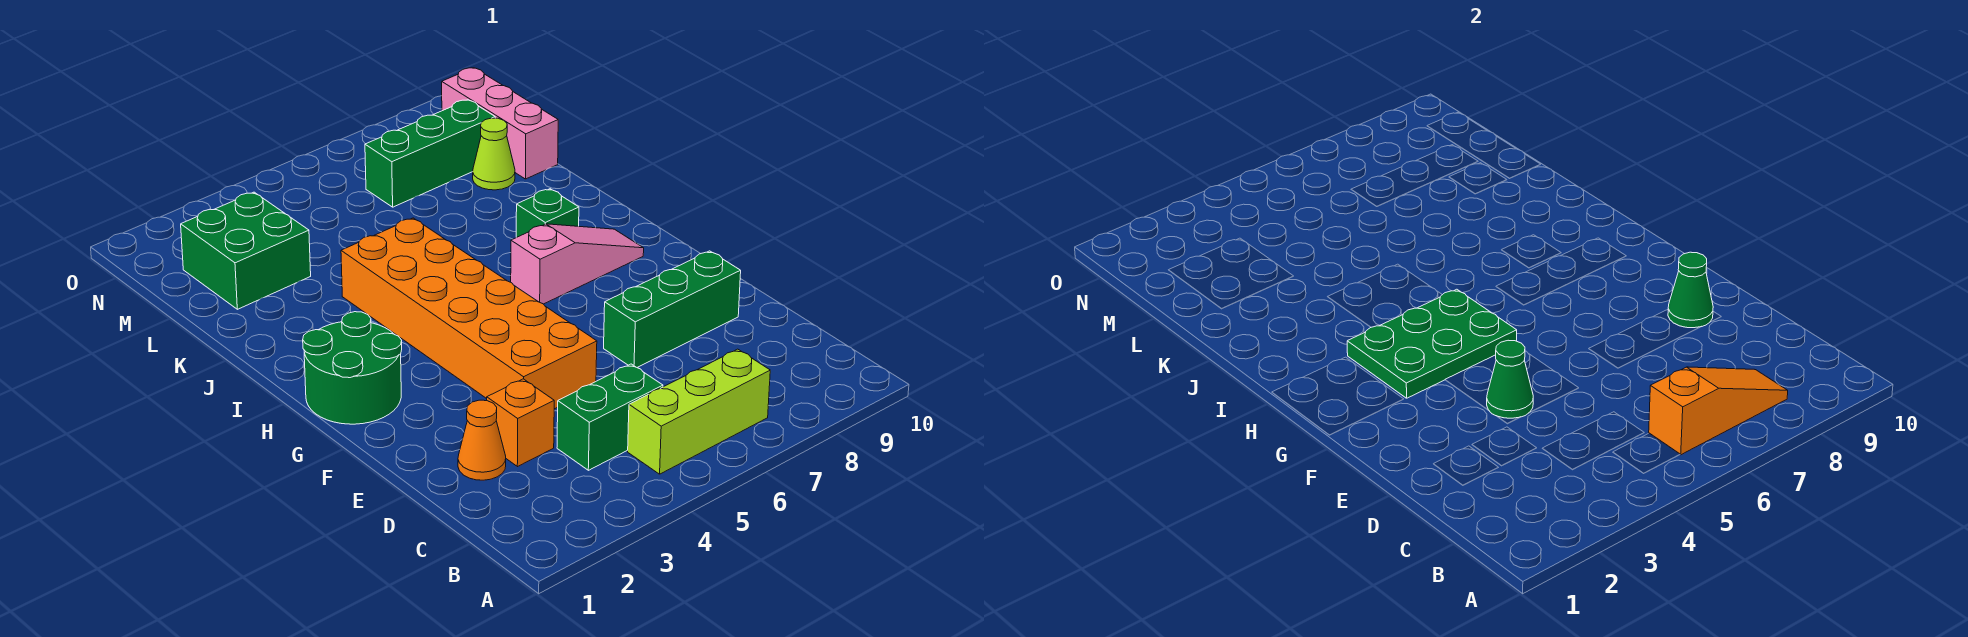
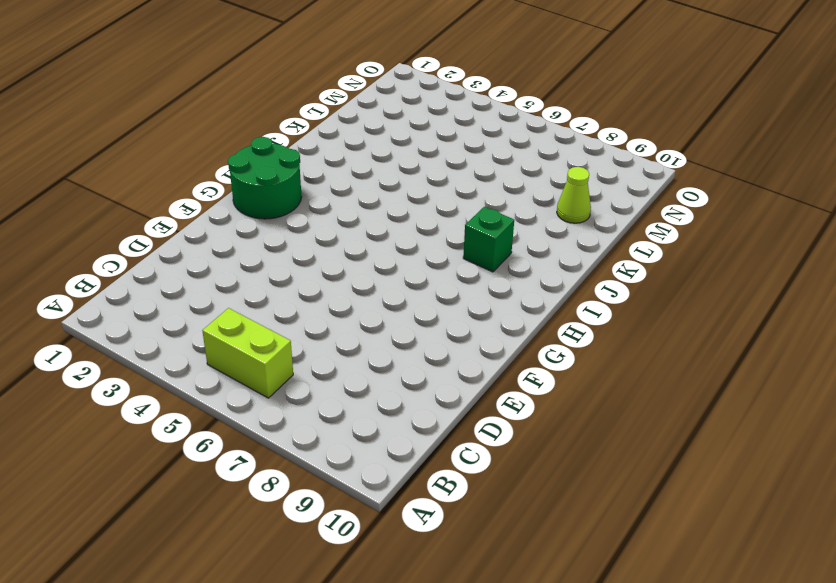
lime 1x2 brick [202,308,293,398] -> lime 1x3 brick [628,349,770,474]
none -> green 1x2 brick [557,364,663,470]
none -> orange 1x1 cone [458,400,506,480]
none -> orange 1x1 brick [487,379,554,467]

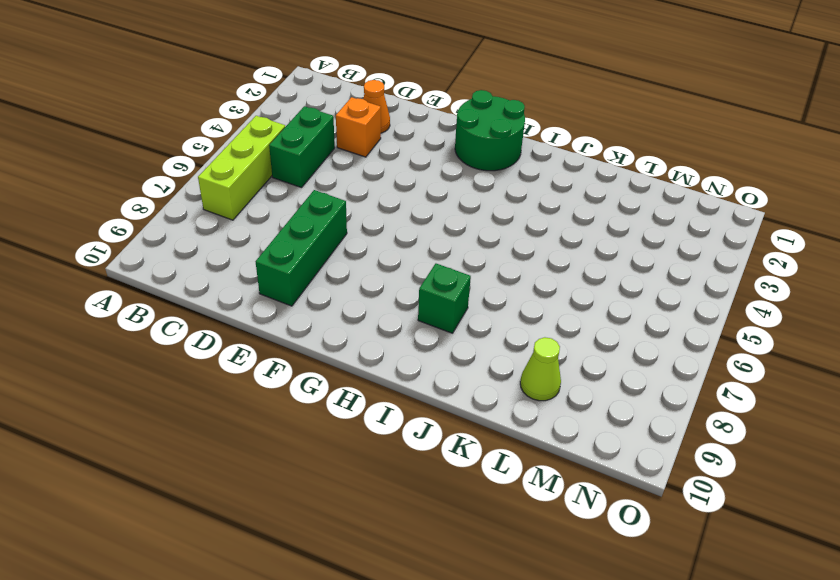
none -> orange 2x6 brick [341,218,597,409]
none -> pink 1x3 slope [511,224,644,304]
none -> green 2x2 brick [181,192,311,309]

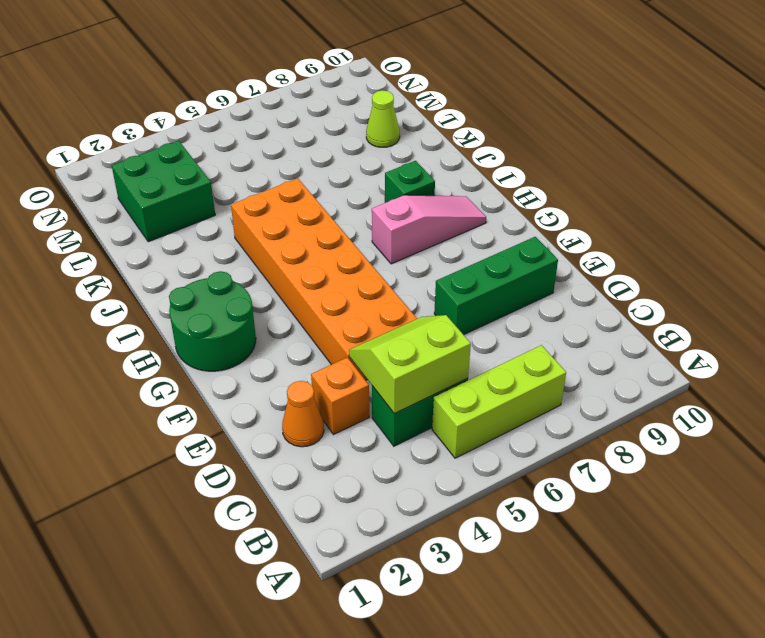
lime 2x2 slope [349,315,471,413] -> none
none -> pink 1x3 brick [442,68,558,179]
none -> green 1x3 brick [365,100,495,207]
none -> orange 1x3 slope [1649,367,1788,455]

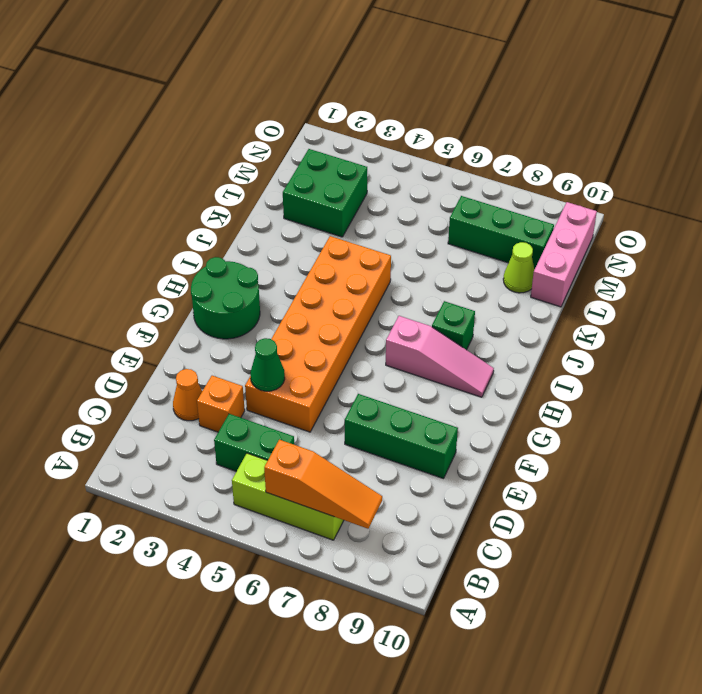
none -> green 1x1 cone [1668,252,1713,328]
none -> green 2x3 plate [1347,289,1517,398]

